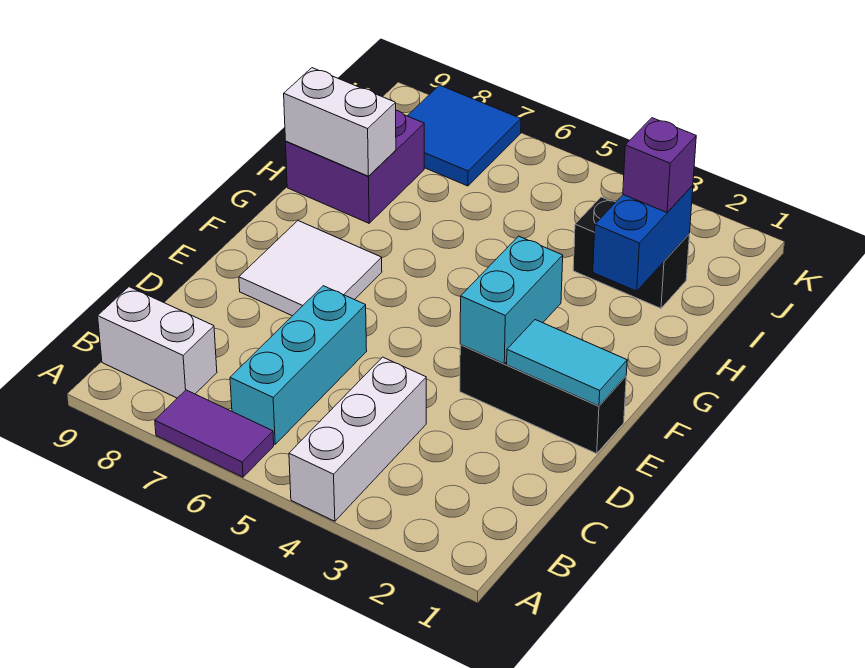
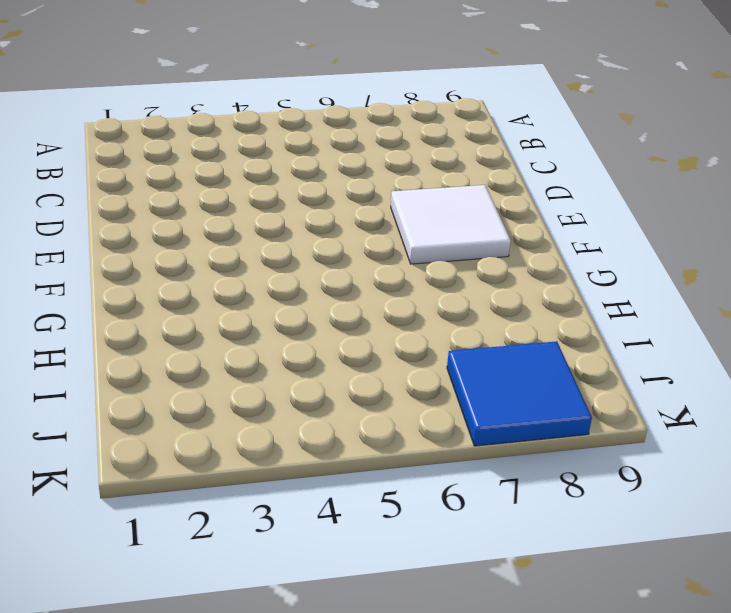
none -> white 1x3 brick [289,357,426,521]
none -> purple 1x2 tile [155,390,274,477]
none -> cyan 1x3 brick [230,286,367,444]

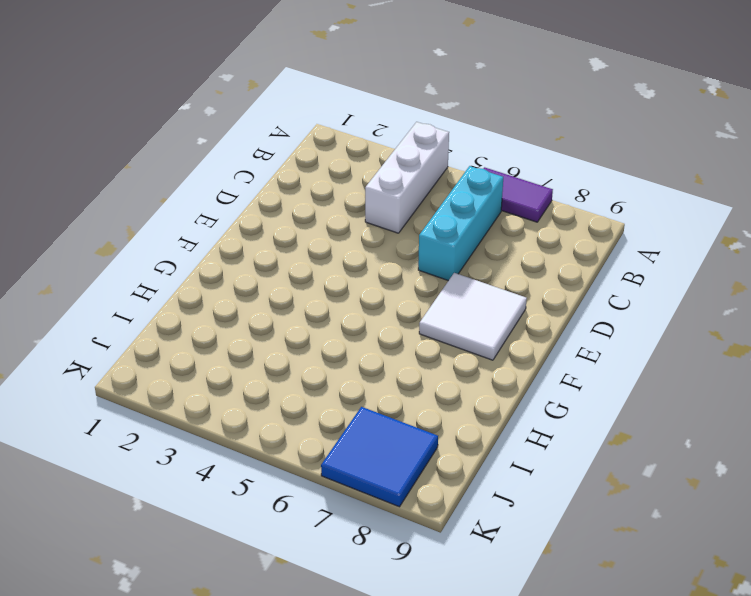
none -> white 1x2 brick [98,287,217,398]
none -> black 1x3 brick [460,344,626,454]
none -> purple 2x2 brick [286,110,424,223]

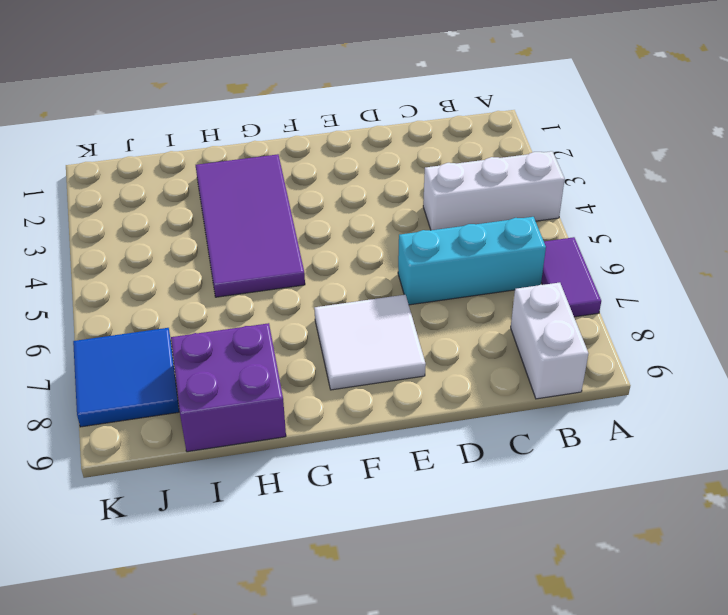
purple 2x4 tile [196,154,305,297] -> none
none -> black 1x3 brick [460,344,626,454]
none -> black 1x2 brick [573,197,690,308]
none -> cyan 1x2 tile [507,320,627,406]

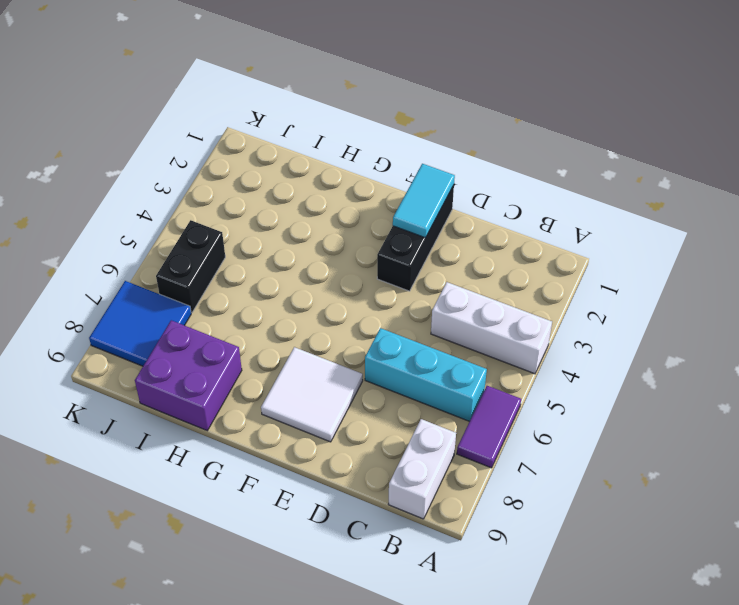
black 1x2 brick [156,220,225,312] -> black 1x2 brick moved to [573,197,690,308]
none -> cyan 1x2 brick [460,236,563,364]
none -> blue 1x2 brick [593,185,693,291]
none -> white 1x2 brick [284,68,396,176]

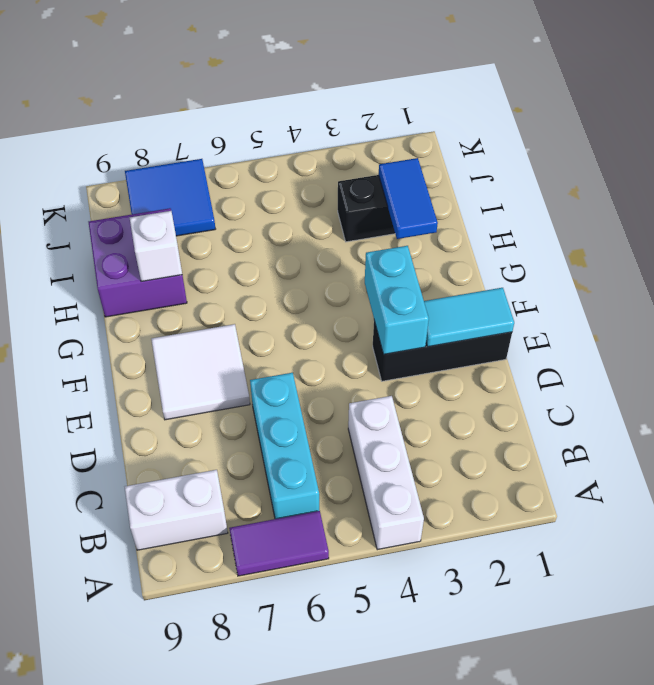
blue 1x2 tile [379,158,438,239] -> blue 1x2 brick [593,185,693,291]
white 1x1 brick [130,211,182,282] -> white 1x2 brick [284,68,396,176]
none -> purple 1x1 brick [623,118,696,212]

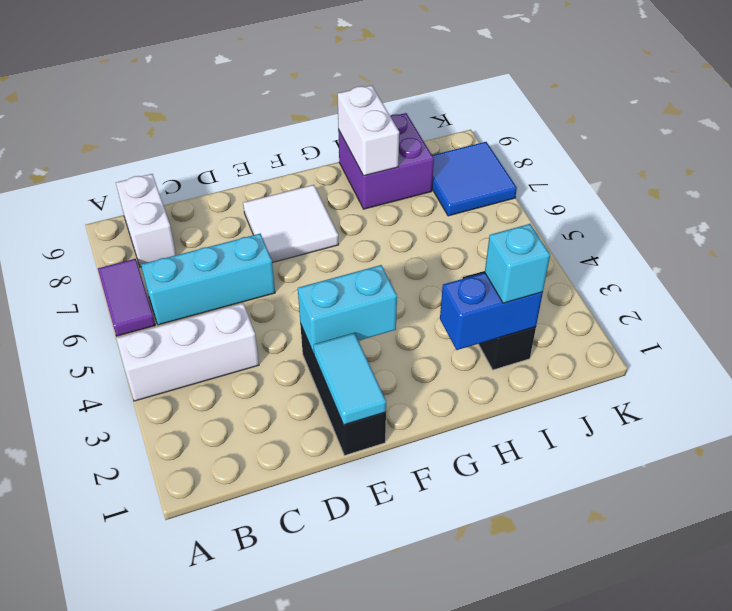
cyan 1x1 brick [485,224,550,303] -> purple 1x1 brick [623,118,696,212]

